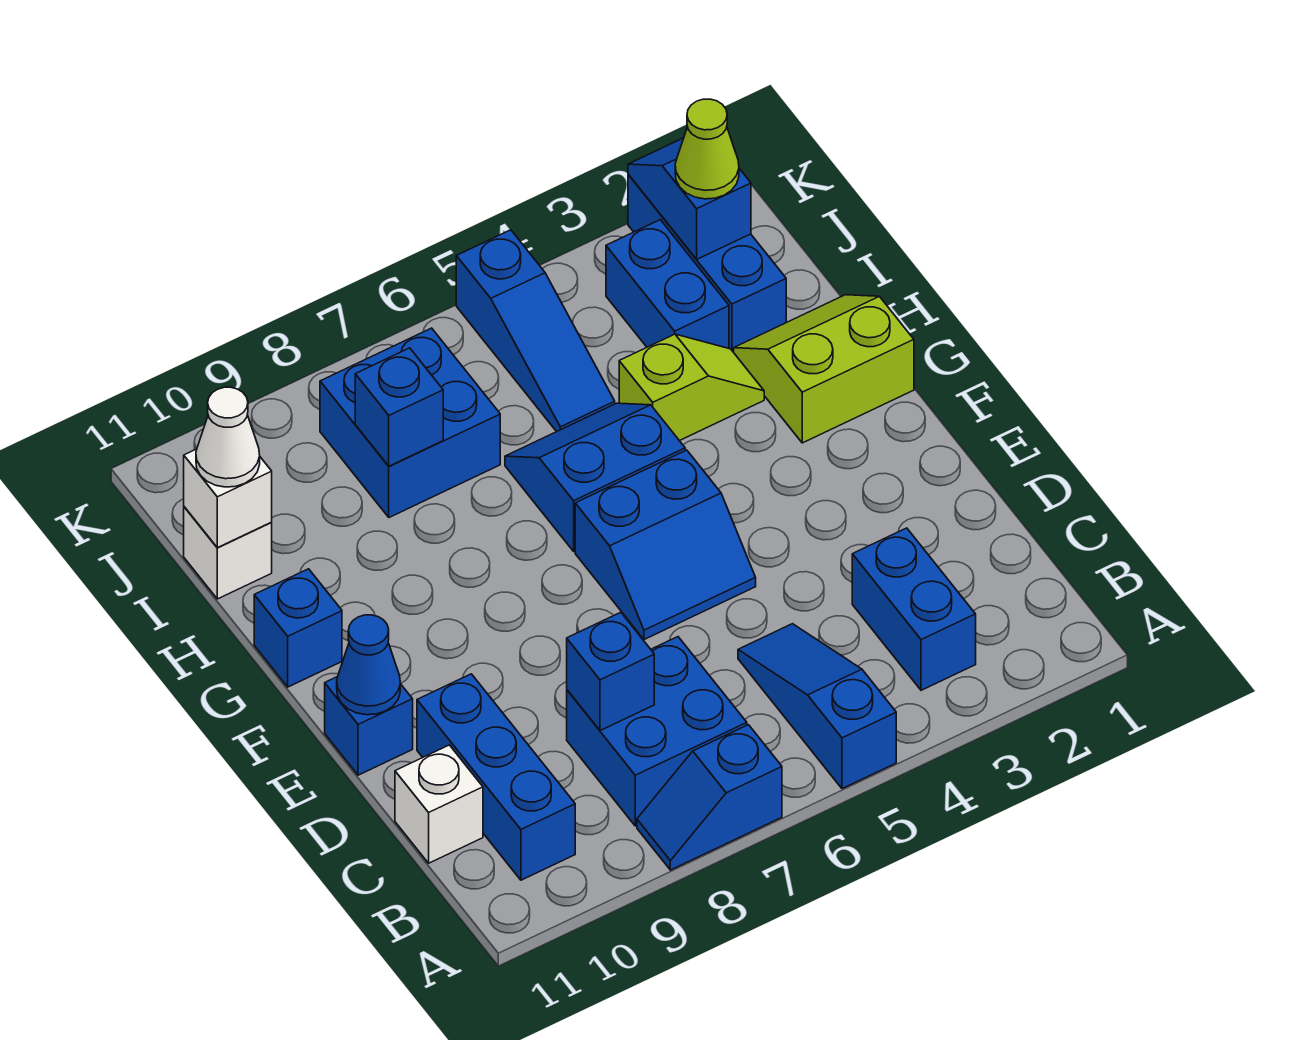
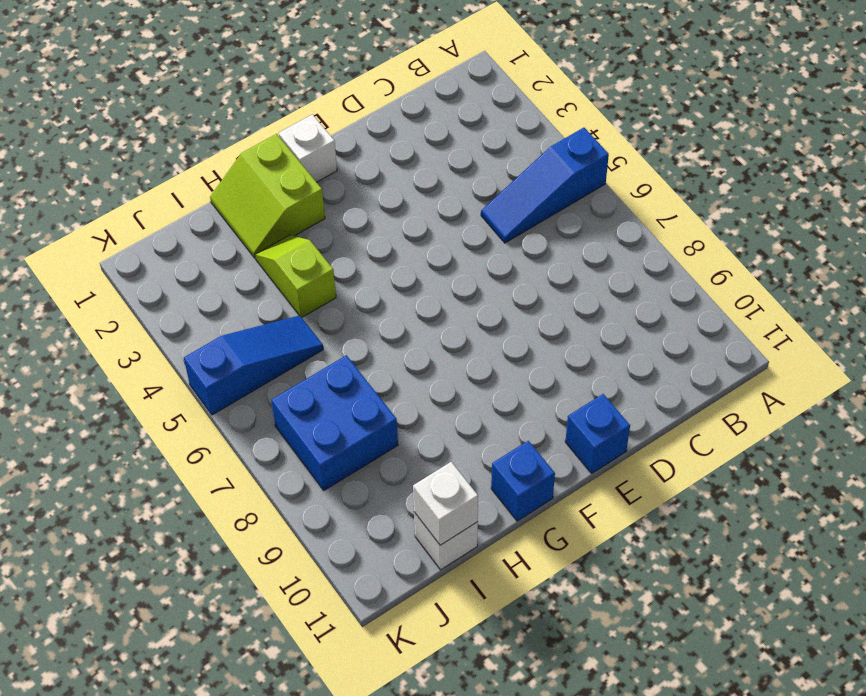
white 1x1 brick [278,114,337,182] -> white 1x1 brick moved to [395,745,483,863]
none -> blue 1x2 slope [637,725,782,870]
none -> blue 1x2 brick [852,528,976,690]
none -> blue 2x2 brick [567,637,747,826]

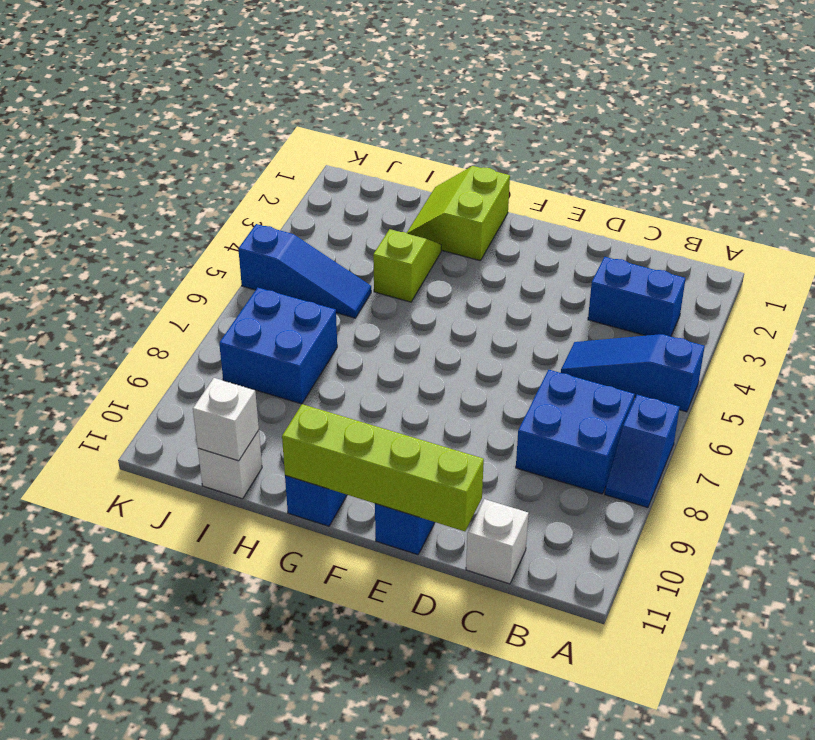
lime 1x4 brick [282,404,484,531] -> blue 1x1 cone [337,615,400,715]
none -> blue 1x3 brick [417,674,575,880]
none -> blue 2x2 slope [575,450,756,640]
none -> blue 2x2 slope [505,403,685,551]

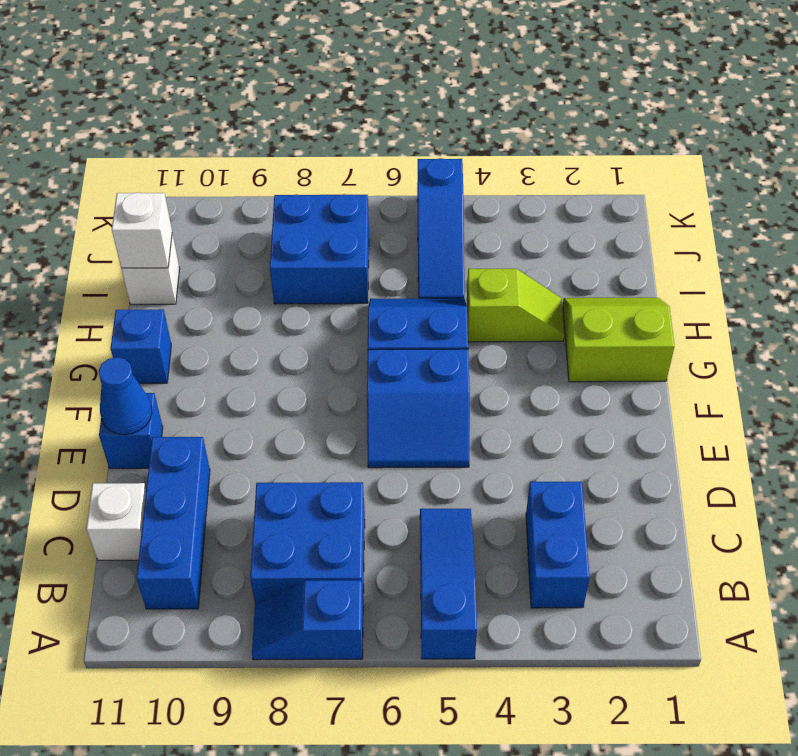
none -> blue 1x3 brick [628,174,786,352]
none -> blue 1x2 brick [606,220,729,348]
none -> blue 1x1 brick [567,612,654,731]

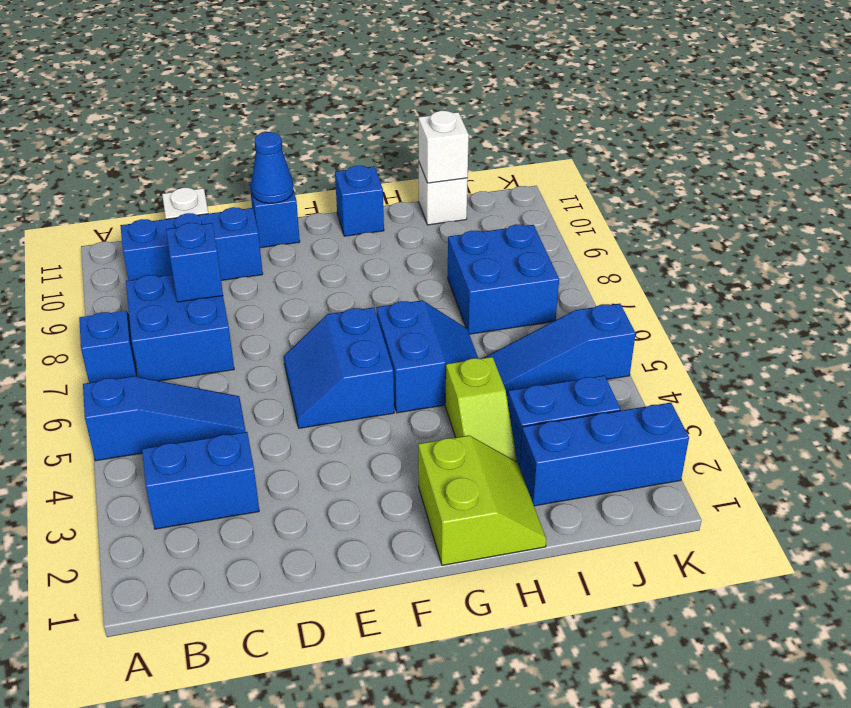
none -> blue 1x1 brick [355,348,443,466]
none -> blue 1x2 slope [628,138,751,259]
none -> white 1x1 cone [196,387,260,487]

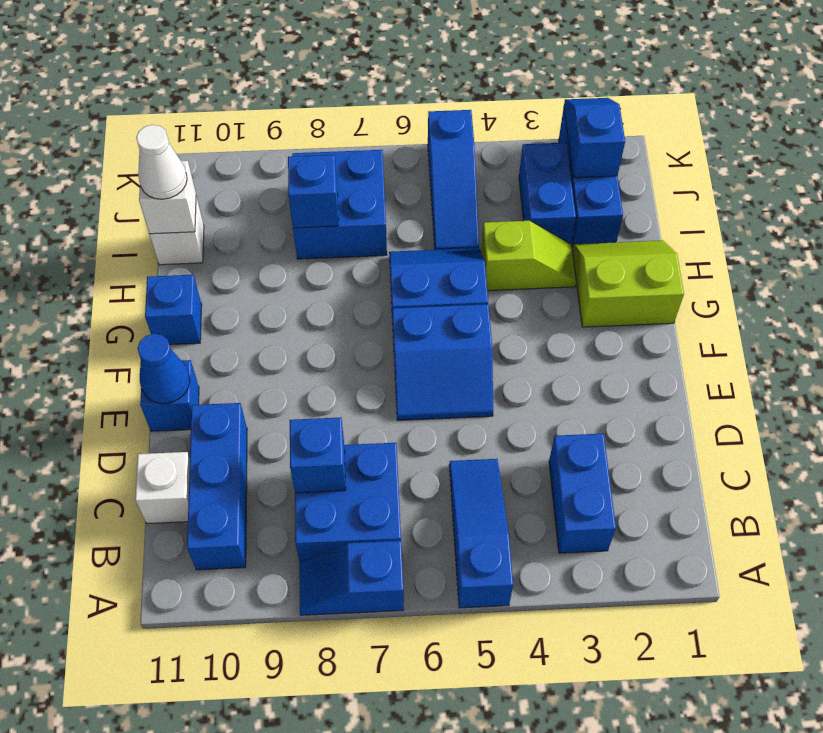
none -> lime 1x1 cone [675,99,739,199]

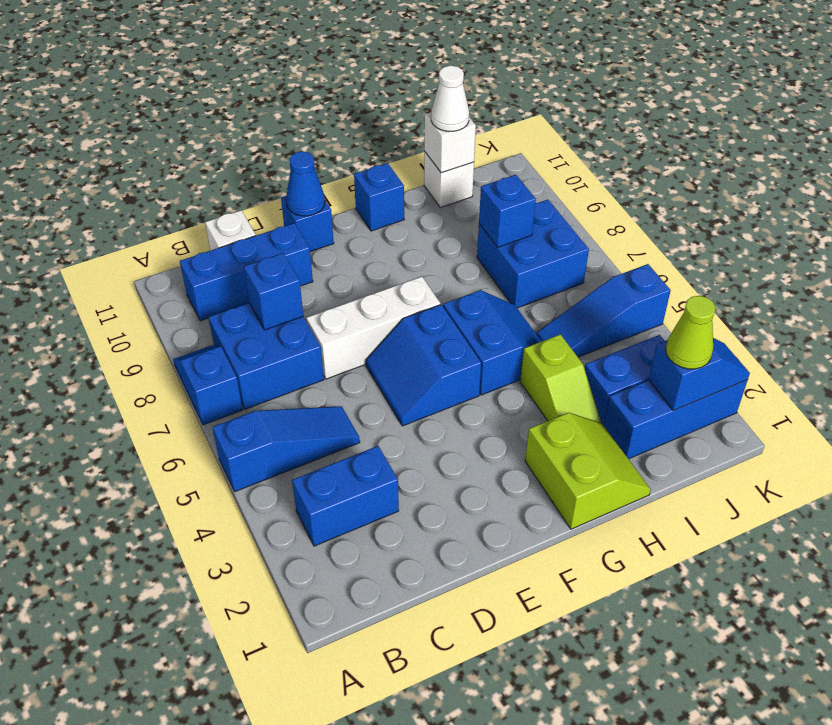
white 1x3 brick [306,277,440,379] -> none

